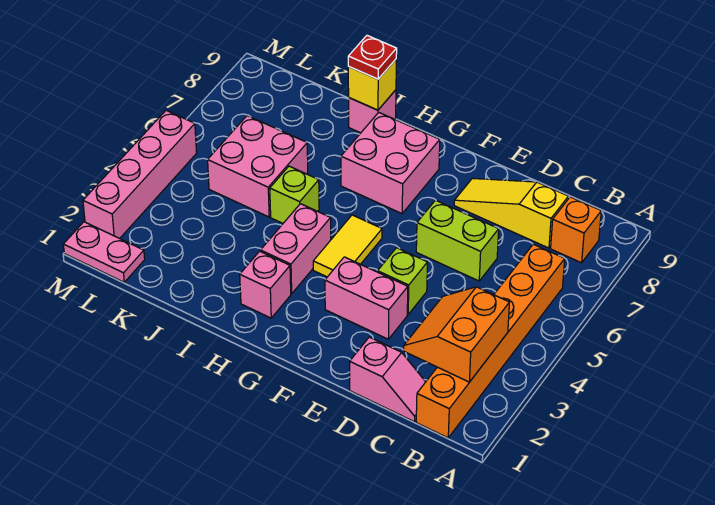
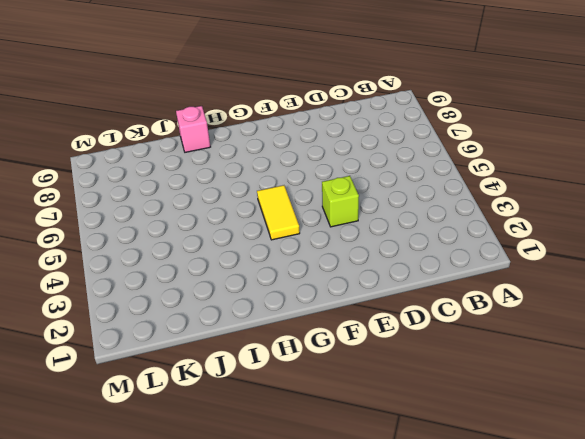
none -> orange 1x6 brick [416,244,565,438]
none -> orange 1x1 brick [551,197,601,263]
none -> pink 1x2 slope [350,337,425,422]

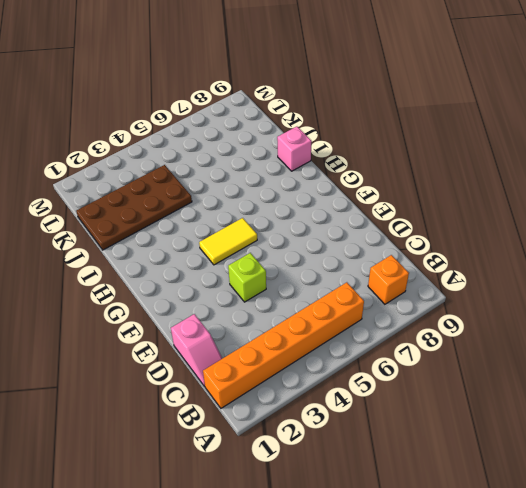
brown 2x4 plate [76,165,192,250] -> none
none -> yellow 1x3 slope [454,178,568,248]
none -> lime 1x2 brick [416,200,499,281]
none -> pink 1x2 brick [325,257,408,339]

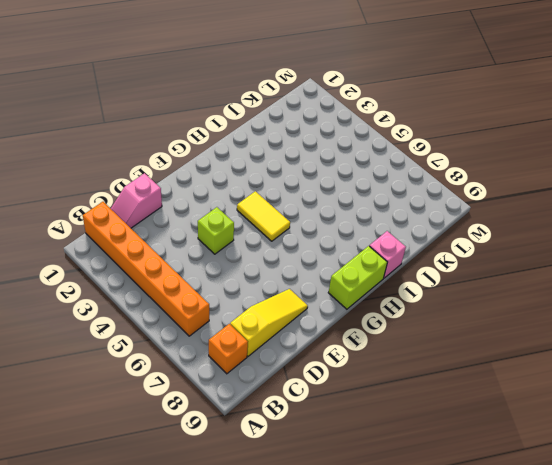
lime 1x2 brick [328,246,387,309] -> lime 1x2 brick moved to [416,200,499,281]
none -> pink 1x2 brick [325,257,408,339]
none -> pink 2x2 brick [341,112,440,214]
none -> pink 1x1 brick [240,251,291,318]

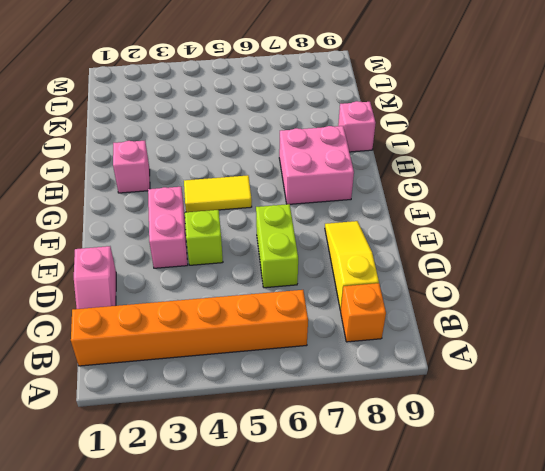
none -> pink 1x2 brick [261,204,331,294]
none -> lime 1x1 brick [270,166,319,223]
none -> pink 2x2 brick [208,116,308,217]

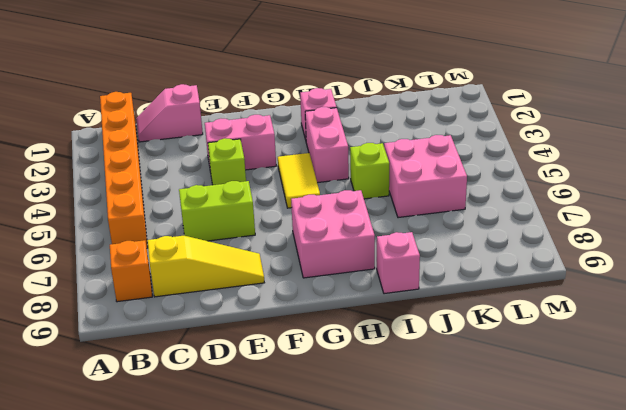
none -> pink 1x2 plate [63,222,145,282]
none -> pink 1x4 brick [83,110,197,239]
none -> orange 2x2 slope [404,287,509,382]

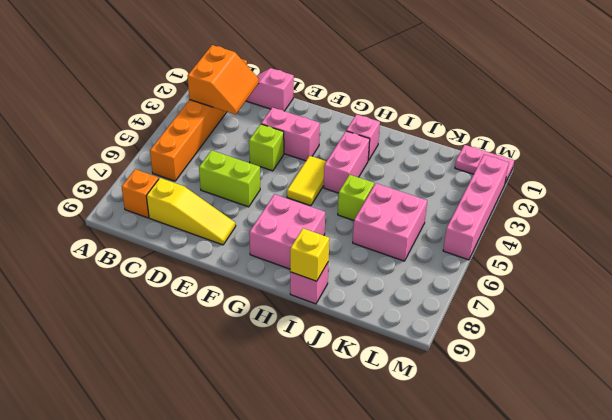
none -> red 1x1 plate [348,36,397,79]

